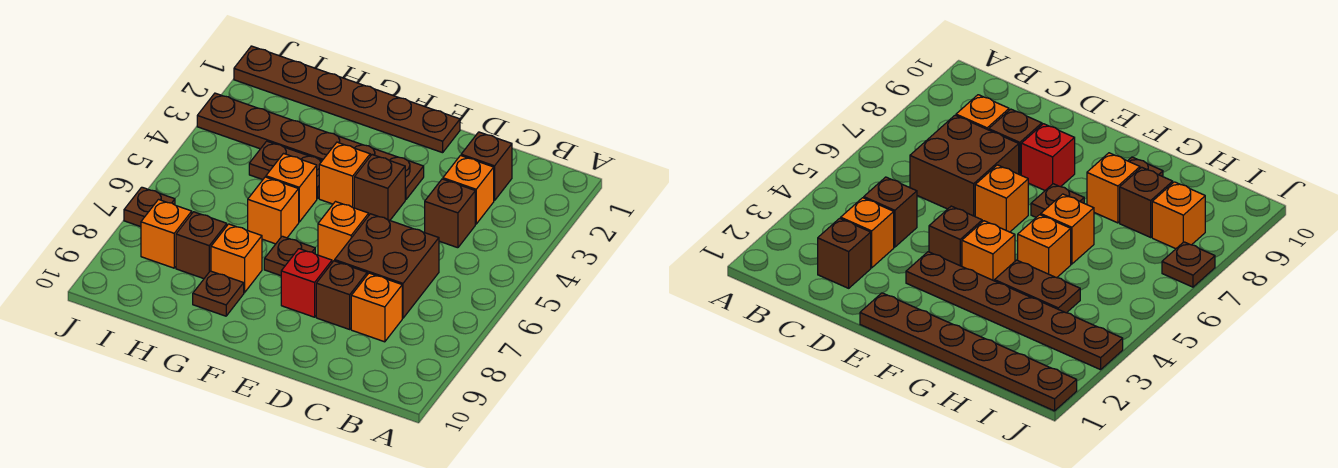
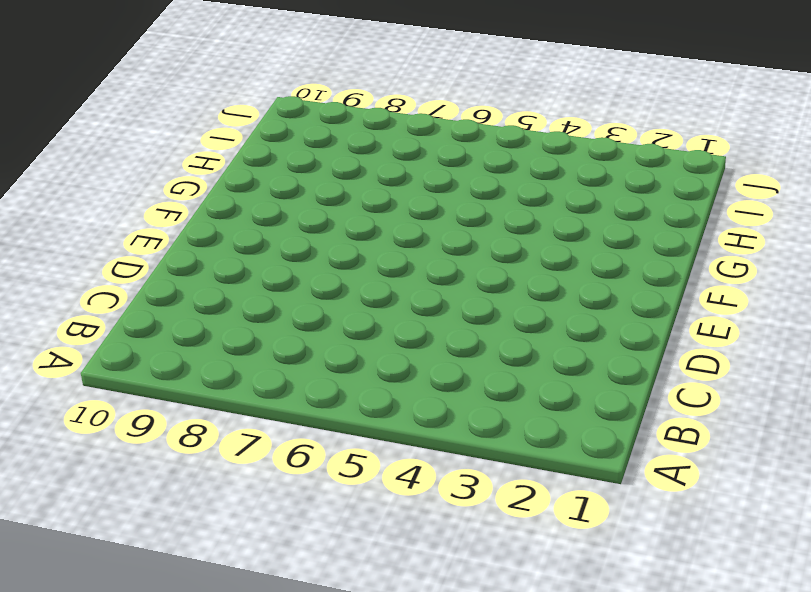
none -> brown 1x1 brick [461,132,512,201]
none -> orange 1x1 brick [443,156,494,224]
none -> brown 1x1 brick [425,179,475,248]

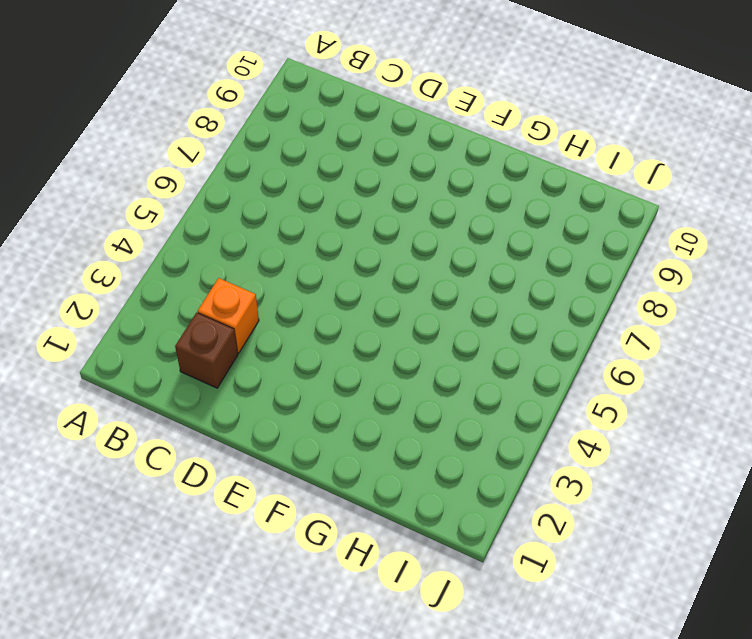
none -> brown 1x1 brick [425,179,475,248]
none -> brown 2x2 brick [335,214,439,318]
none -> orange 1x1 brick [351,273,402,342]

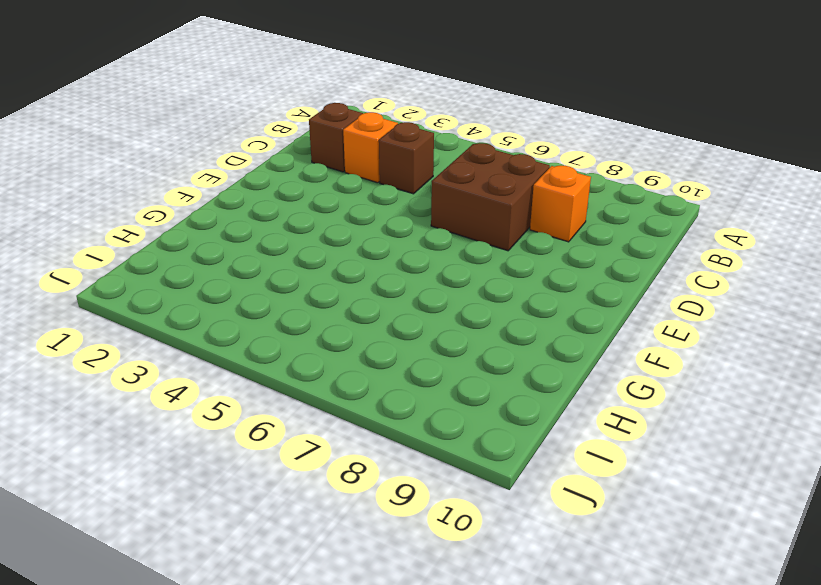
none -> brown 1x1 brick [316,261,367,329]
none -> brown 1x6 plate [234,46,460,153]
none -> brown 1x6 plate [197,93,424,200]

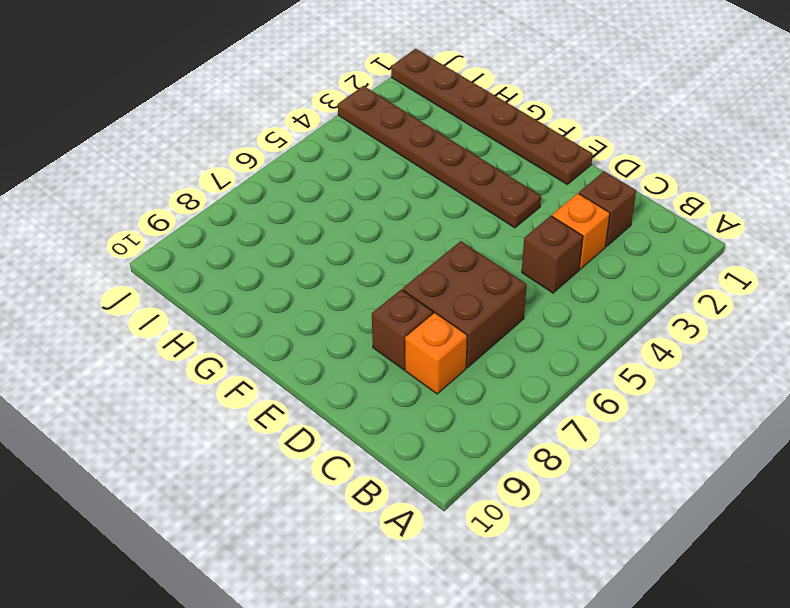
none -> brown 1x1 brick [354,155,405,220]
none -> orange 1x1 brick [318,202,369,262]
none -> red 1x1 brick [281,249,332,317]

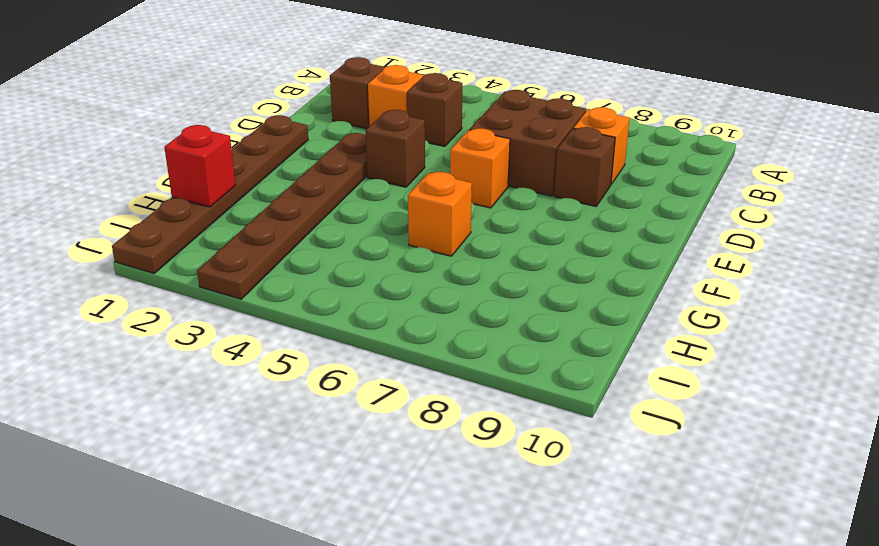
red 1x1 brick [164,125,236,207] -> red 1x1 brick moved to [281,249,332,317]
none -> orange 1x1 brick [319,142,370,208]
none -> brown 1x1 plate [264,236,315,276]
none -> brown 1x2 plate [249,141,322,199]

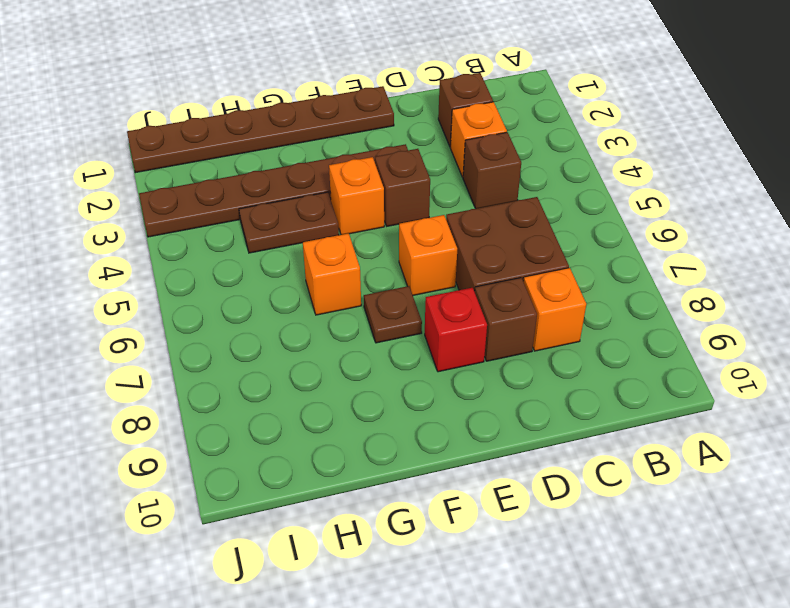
none -> orange 1x1 brick [266,154,317,222]
none -> orange 1x1 brick [211,224,262,293]
none -> brown 1x1 plate [193,271,244,316]

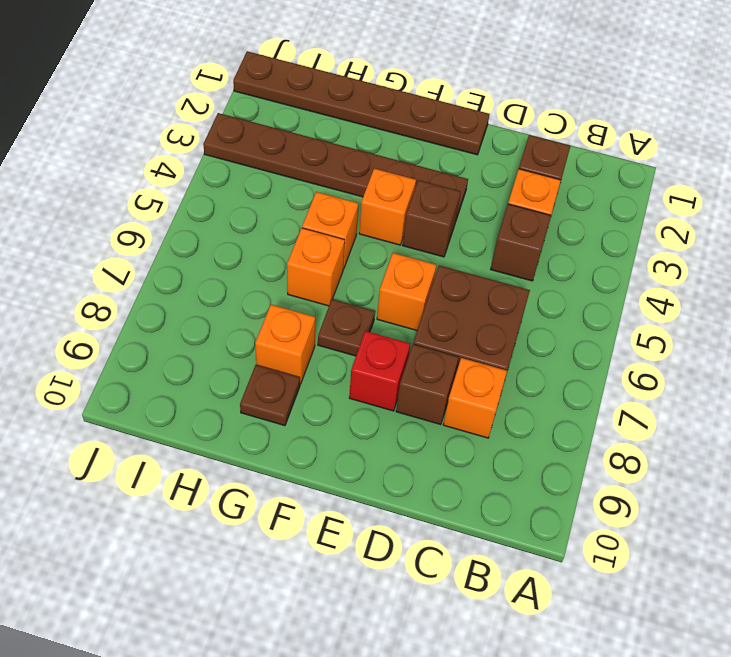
none -> brown 1x2 plate [249,141,322,199]
none -> brown 1x1 brick [176,212,227,279]
none -> orange 1x1 brick [141,200,192,268]

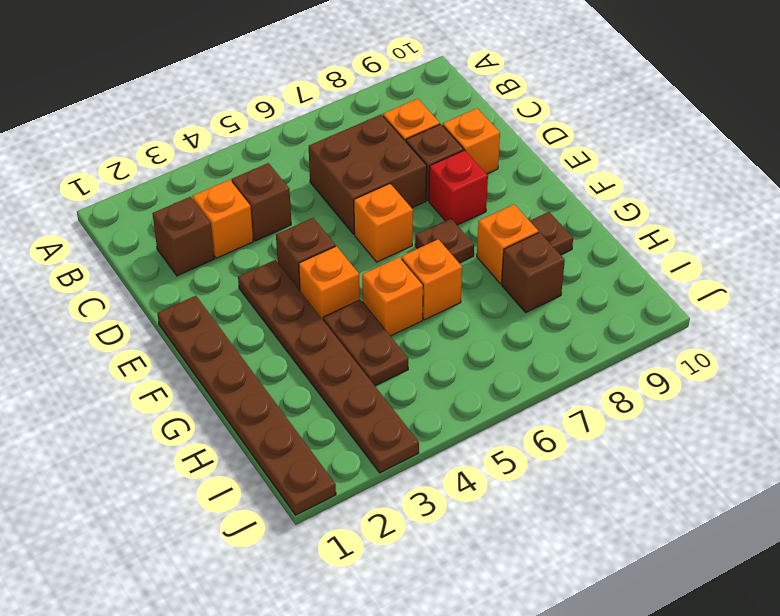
orange 1x1 brick [443,108,500,174] -> orange 1x1 brick moved to [141,200,192,268]
none -> brown 1x1 plate [124,187,175,227]

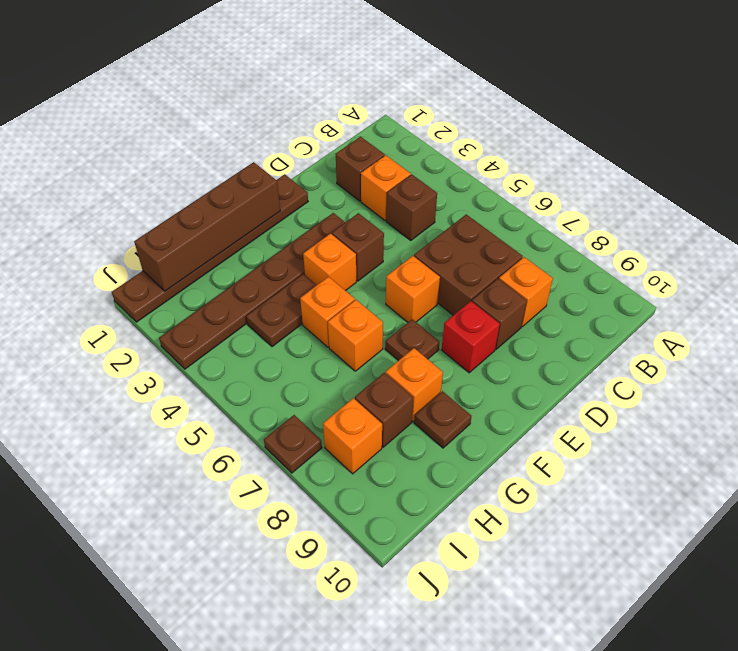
brown 1x4 brick [134,162,280,291] -> none

